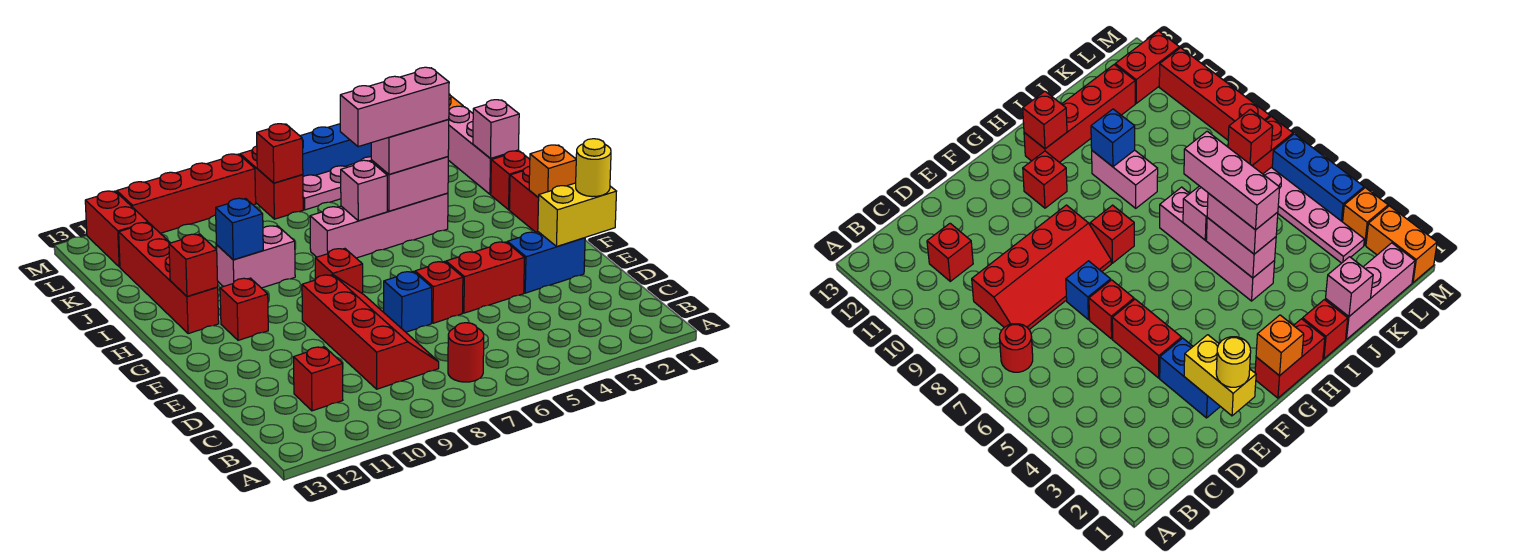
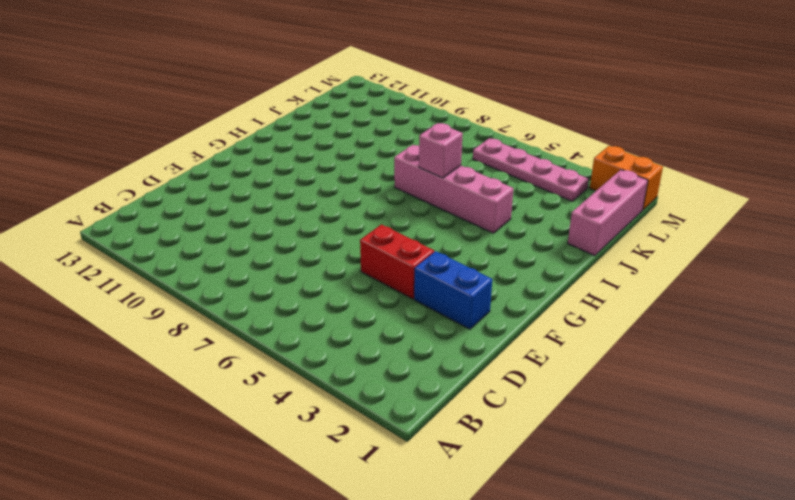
none -> red 1x1 round brick [448,323,484,382]
none -> red 2x4 slope [302,275,439,389]
none -> red 1x1 brick [293,347,343,411]
none -> red 1x1 brick [415,262,463,323]

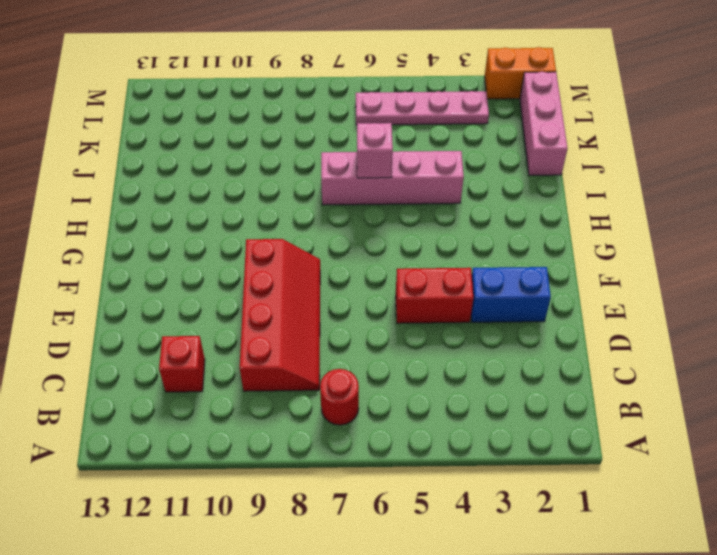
none -> red 1x1 brick [415,262,463,323]
none -> blue 1x1 brick [384,271,432,332]
none -> red 1x2 brick [509,167,539,232]
none -> red 1x1 brick [315,249,363,294]

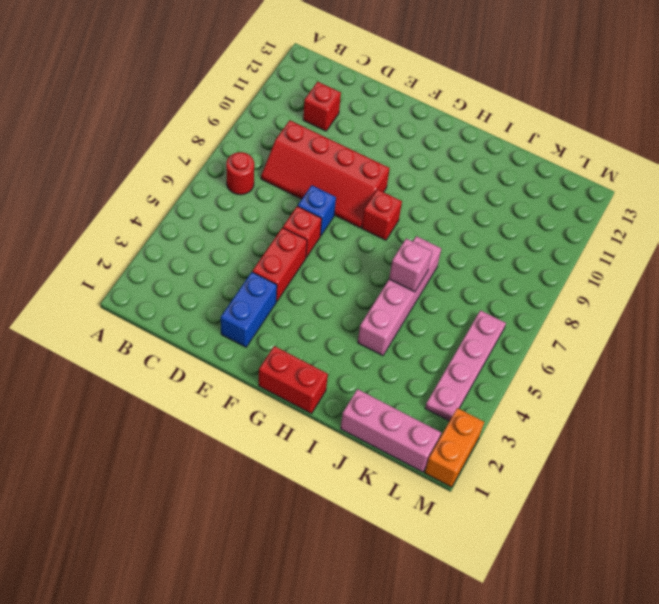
none -> red 1x1 brick [220,278,268,340]
none -> red 1x4 brick [119,223,219,334]
none -> red 1x1 brick [491,151,530,210]
none -> pink 1x2 brick [216,226,295,288]

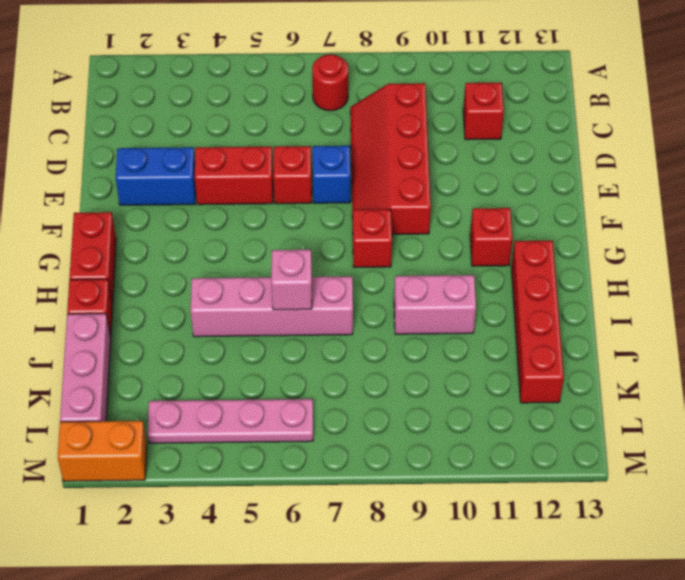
none -> red 1x2 brick [240,146,303,219]
none -> red 1x2 brick [85,191,148,267]
none -> orange 1x1 brick [1343,188,1388,245]
none -> blue 1x3 brick [300,124,371,177]

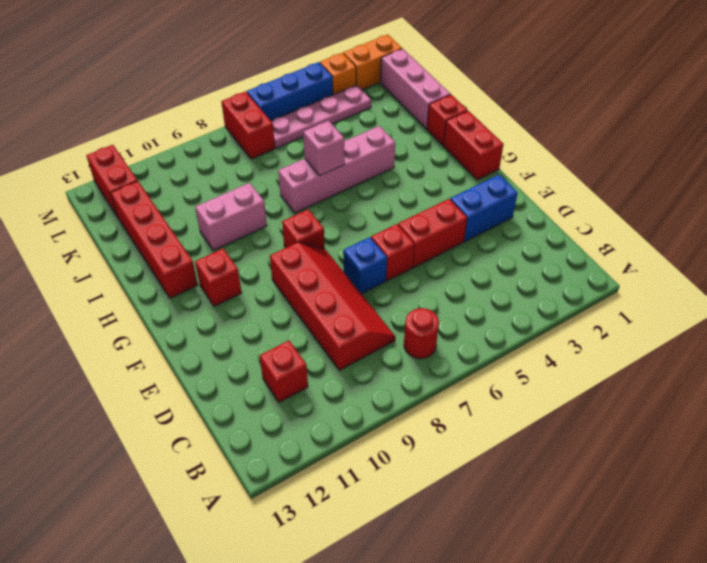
none -> red 1x4 brick [117,154,256,233]
none -> yellow 1x2 brick [538,183,617,247]
none -> orange 1x1 brick [529,145,576,198]
none -> red 1x1 brick [169,234,218,297]

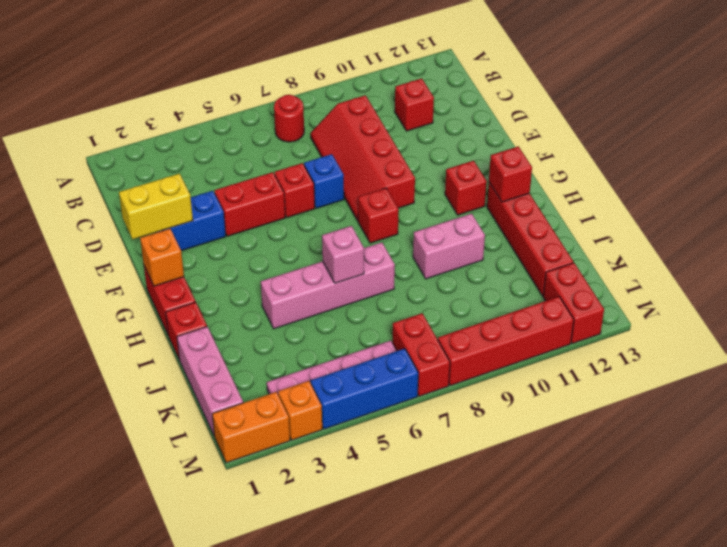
none -> pink 1x2 brick [371,157,448,211]
none -> blue 1x1 brick [216,198,263,260]
none -> pink 1x1 brick [473,100,519,159]
none -> red 1x1 brick [257,124,303,183]

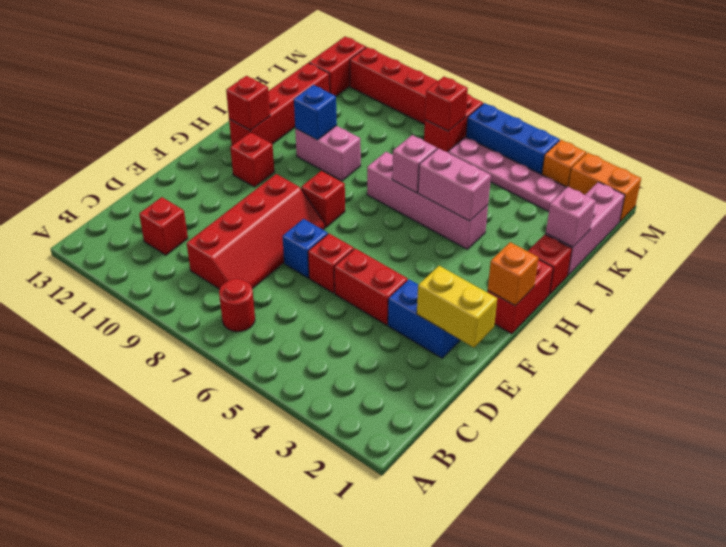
none -> yellow 1x1 round brick [576,139,611,197]
none -> pink 1x2 brick [371,120,449,174]
none -> pink 1x3 brick [340,67,449,147]

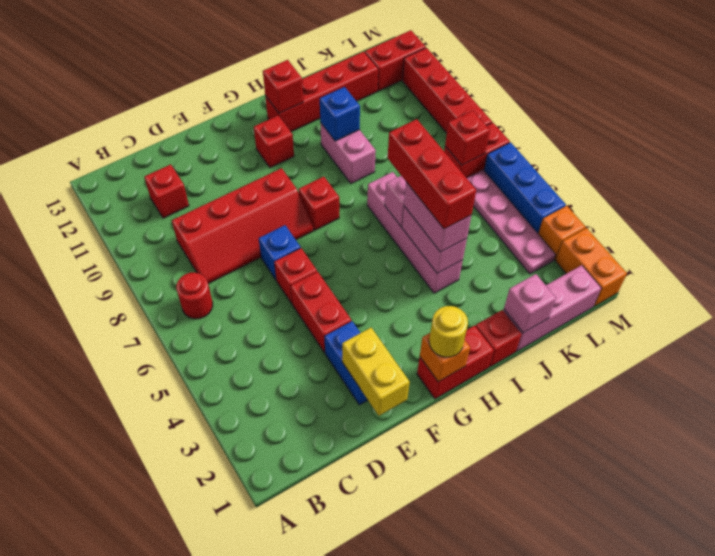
yellow 1x1 round brick [429,306,468,357] -> yellow 1x1 round brick moved to [576,139,611,197]
red 1x3 brick [388,119,476,229] -> pink 1x3 brick [340,67,449,147]

